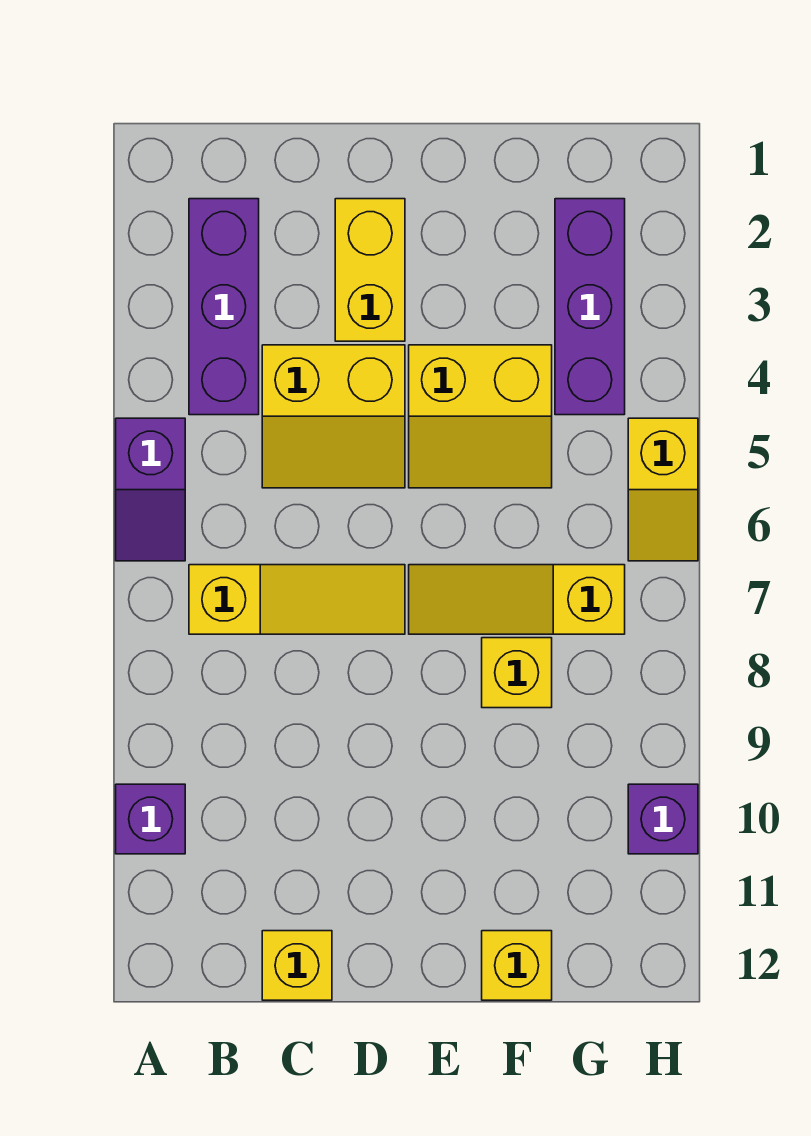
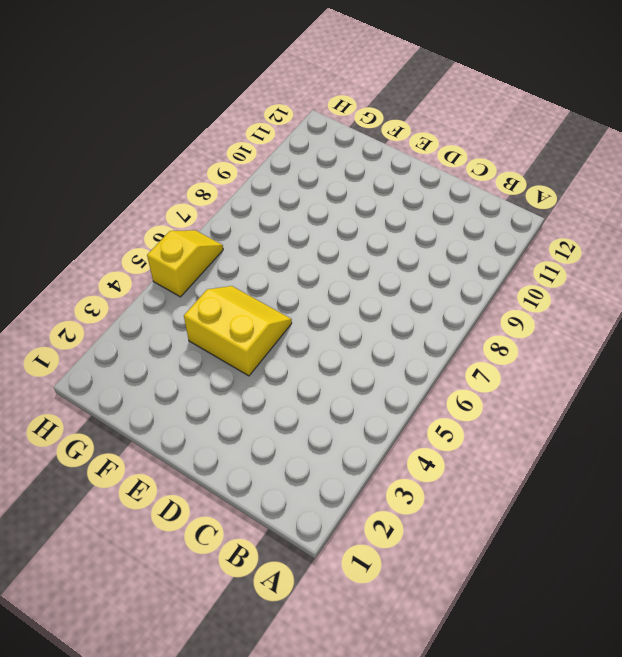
none -> purple 1x2 slope [116,418,185,561]
none -> purple 1x1 brick [116,784,185,854]
none -> purple 1x3 brick [189,199,259,415]

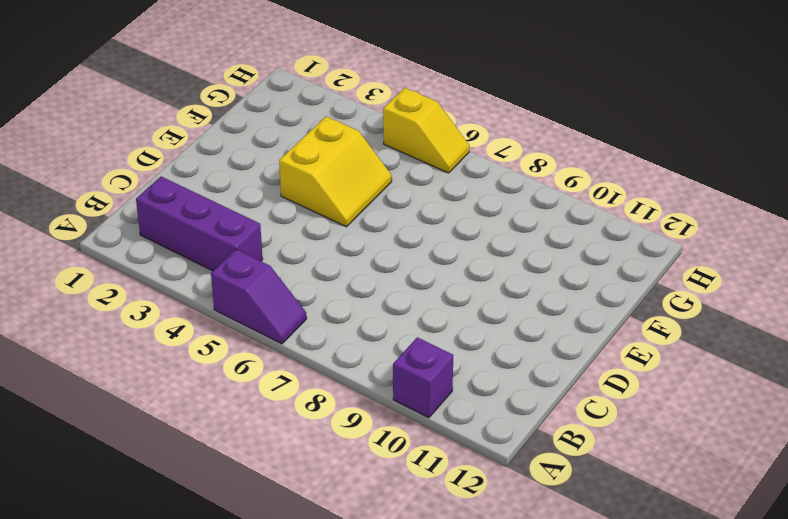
none -> yellow 1x3 slope [189,565,405,634]
none -> yellow 2x2 slope [262,345,405,488]
none -> yellow 1x1 brick [262,931,332,1000]

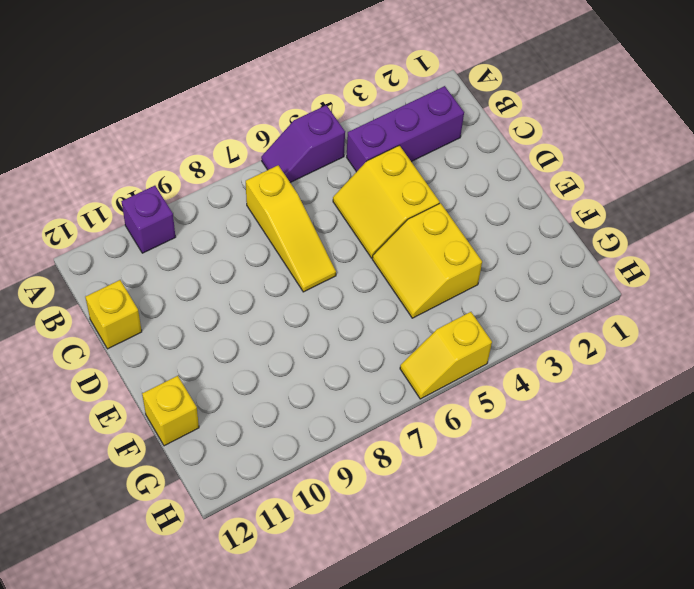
none -> yellow 1x2 brick [335,199,405,341]
none -> yellow 1x3 slope [409,565,625,634]
none -> yellow 1x1 brick [482,638,552,708]

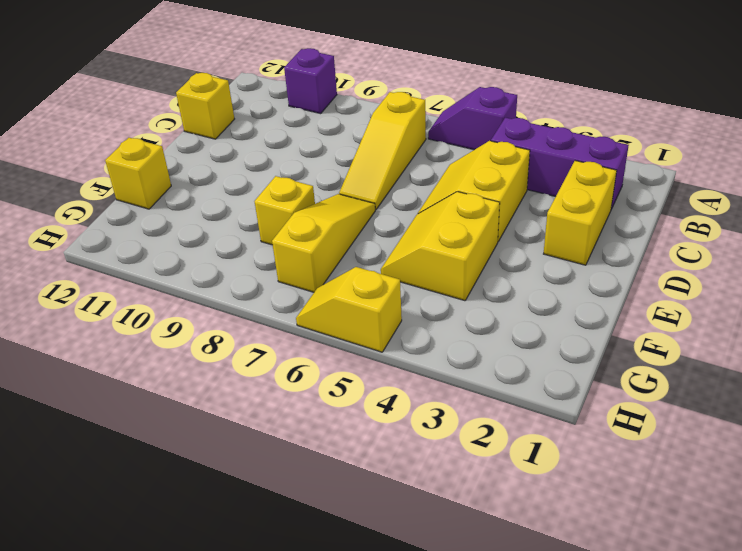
yellow 1x2 brick [544,161,617,265] -> yellow 1x2 brick turned to [335,199,405,341]
none -> purple 1x3 brick [555,199,625,415]
none -> purple 1x1 brick [628,784,698,854]

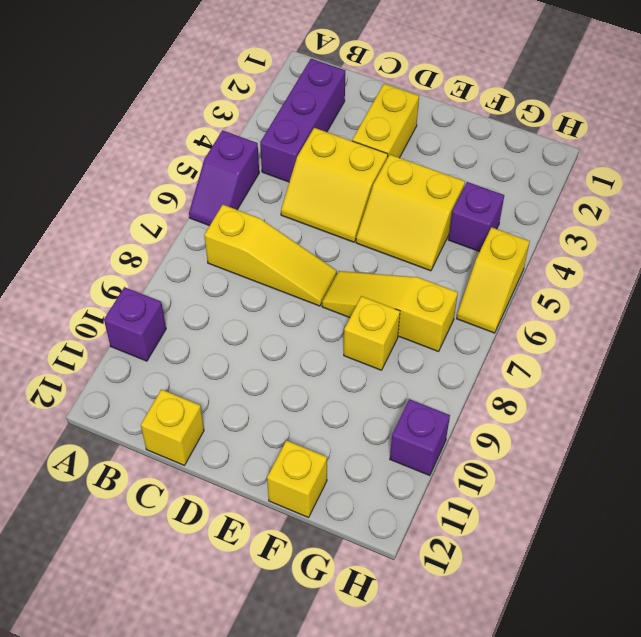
purple 1x1 brick [448,182,504,252] -> purple 1x3 brick [555,199,625,415]

